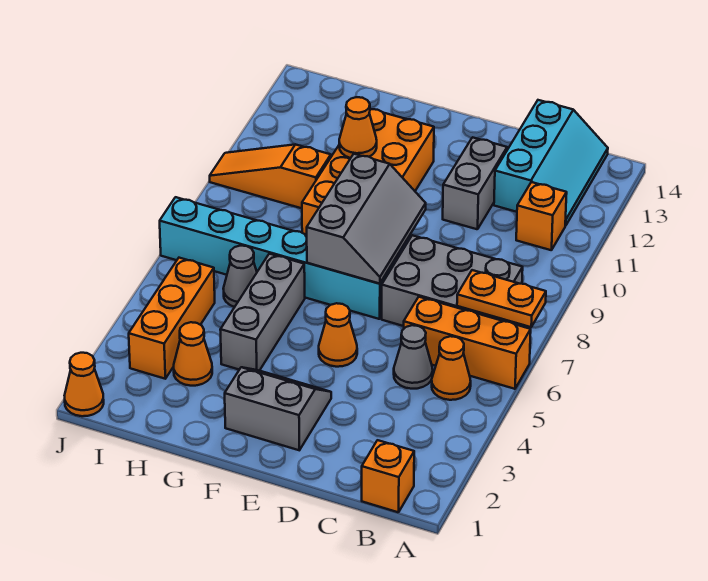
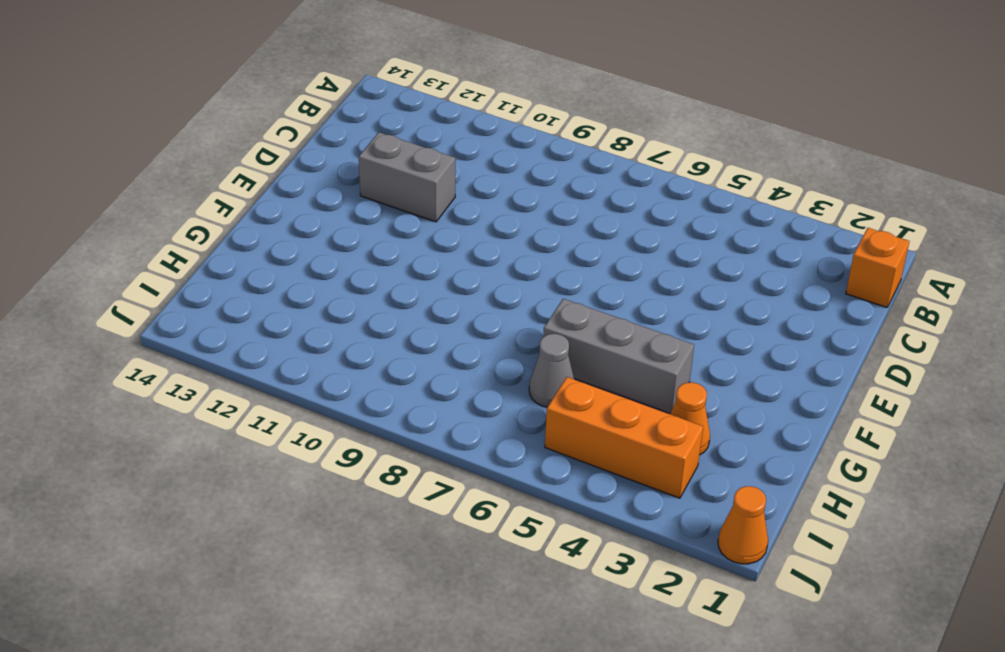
none -> orange 1x3 brick [404,297,531,389]
none -> orange 1x1 cone [432,336,471,400]
none -> grey 2x3 brick [382,235,523,326]

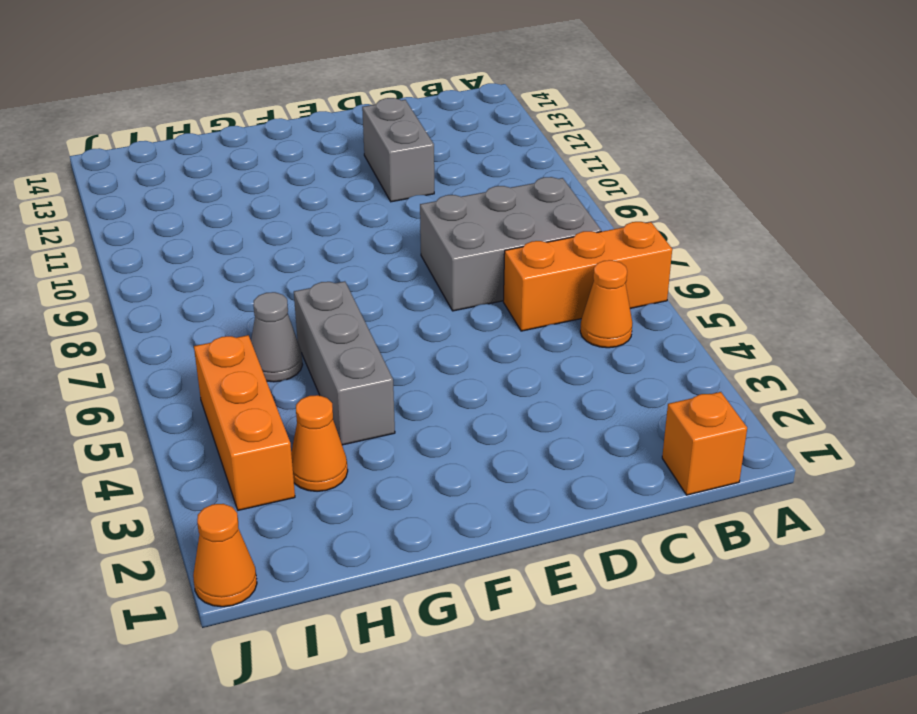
none -> orange 1x1 brick [516,182,567,250]
none -> cyan 2x3 slope [494,100,608,226]
none -> grey 1x1 cone [394,325,433,389]

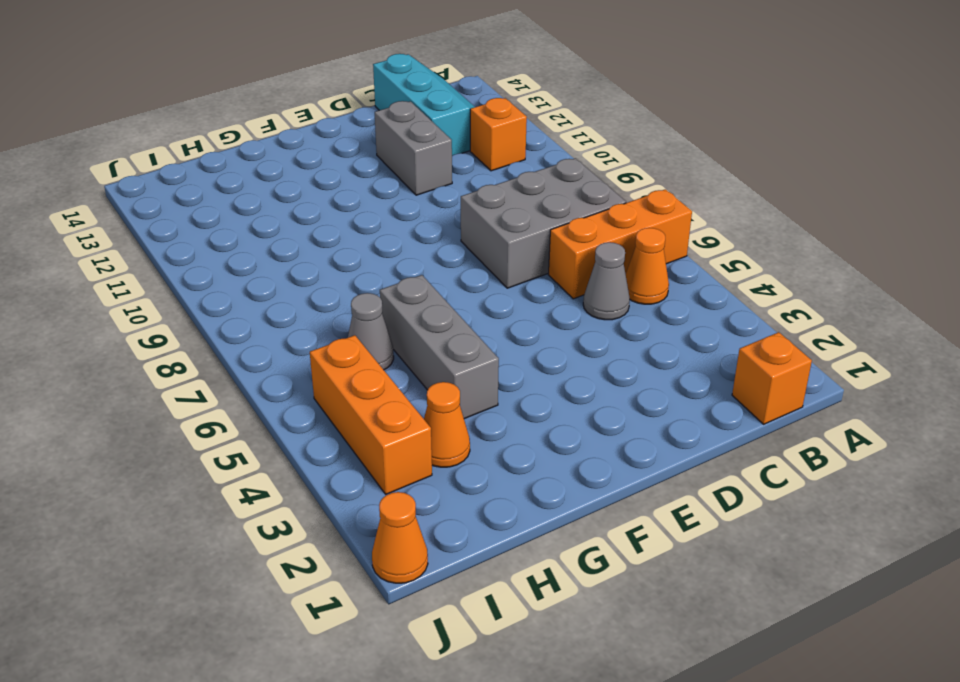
none -> grey 2x2 slope [225,367,331,450]
none -> orange 1x1 cone [319,303,357,367]
none -> cyan 1x6 brick [160,197,395,319]

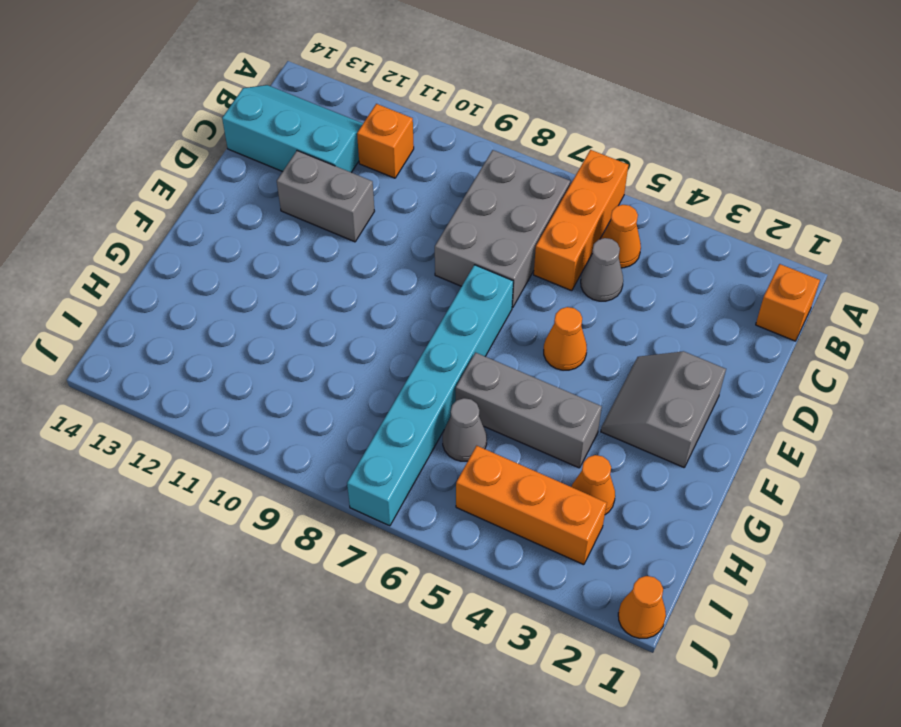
none -> orange 2x4 brick [302,109,434,235]
none -> orange 1x3 slope [210,144,331,208]
none -> orange 1x2 plate [457,270,546,327]

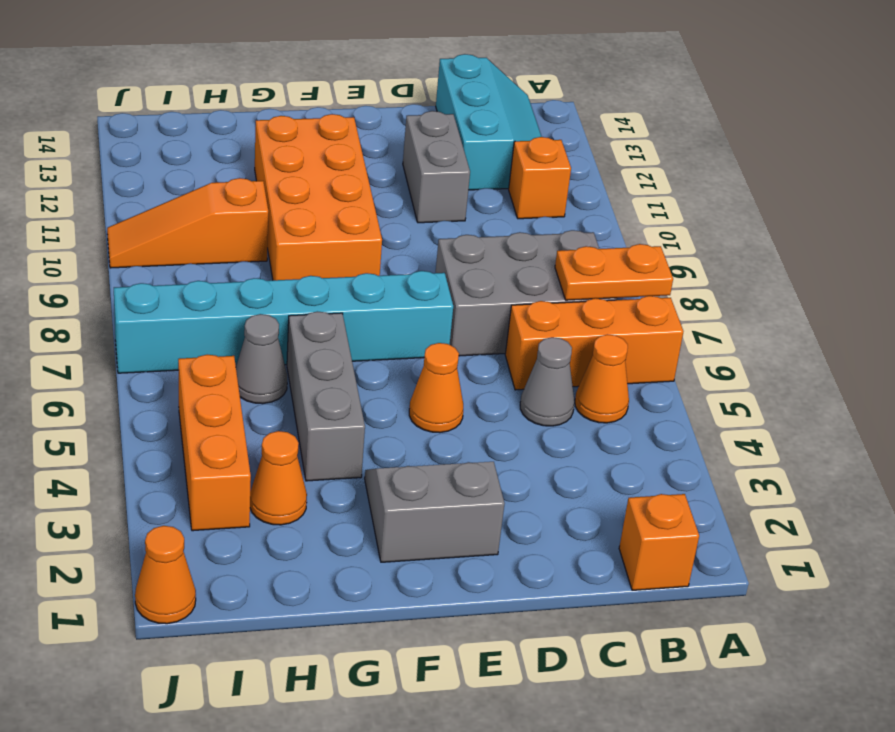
none -> grey 2x3 slope [307,154,426,284]
none -> orange 1x1 cone [339,97,377,158]

